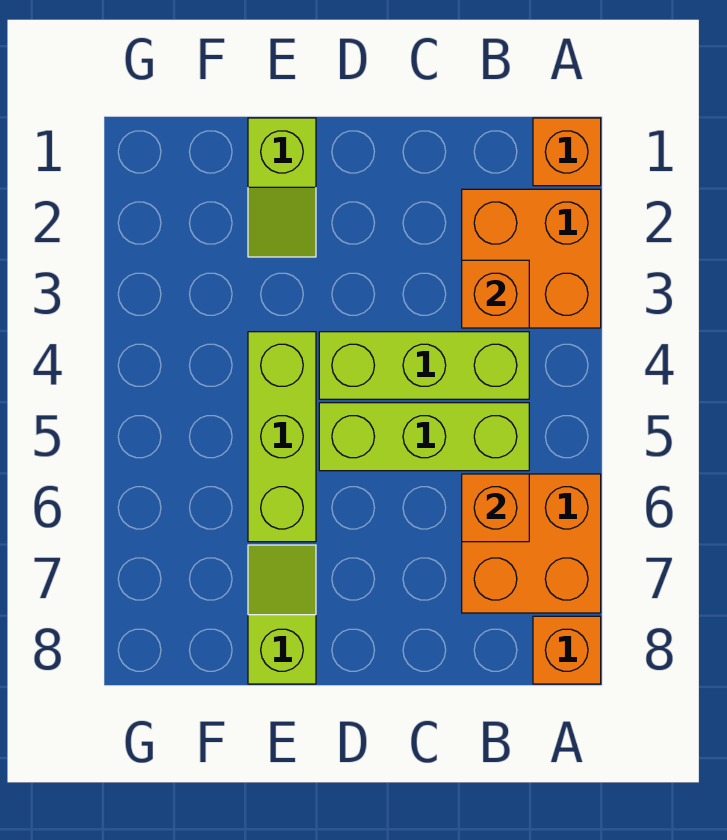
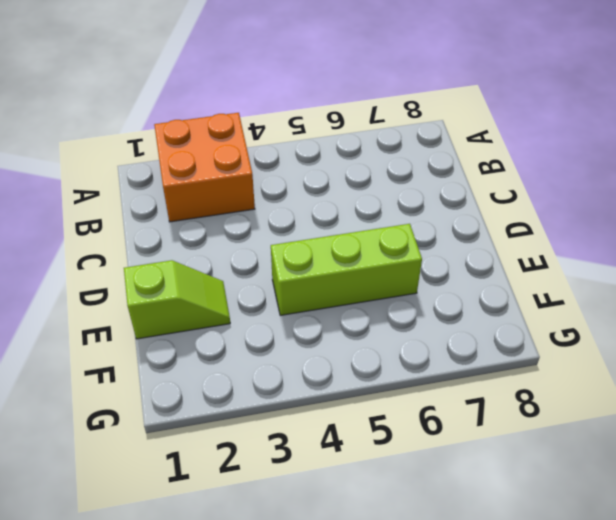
none -> orange 1x1 brick [533,118,601,186]
none -> orange 2x2 brick [462,474,601,613]

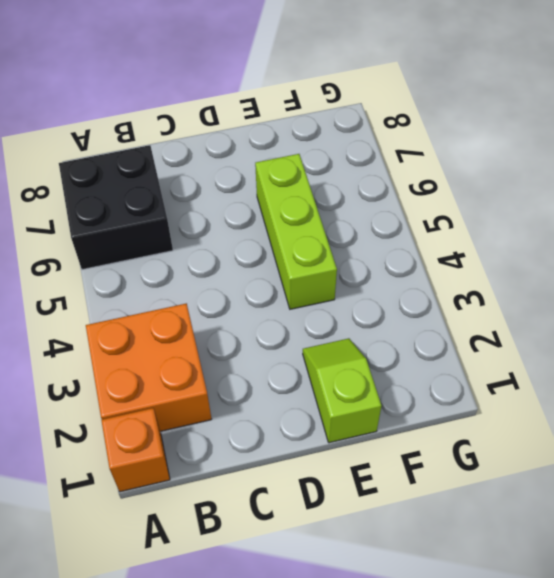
black 2x2 brick [59,145,173,270] -> orange 2x2 brick [462,474,601,613]
none -> orange 1x1 brick [533,616,601,684]
none -> lime 1x3 brick [319,332,529,399]

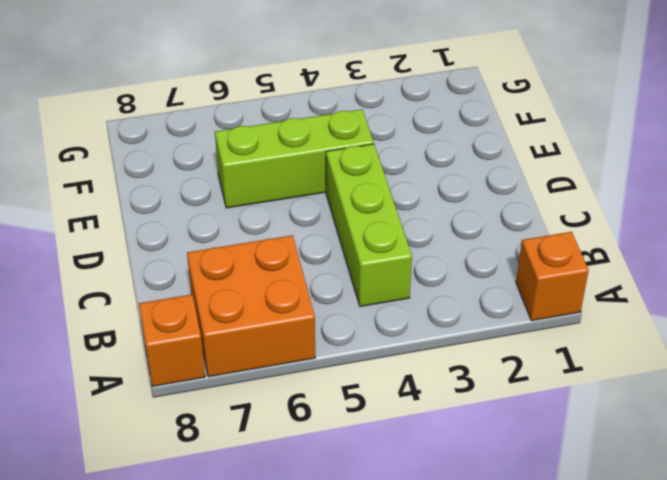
none -> orange 2x2 brick [462,189,601,328]
none -> lime 1x3 brick [319,403,529,471]

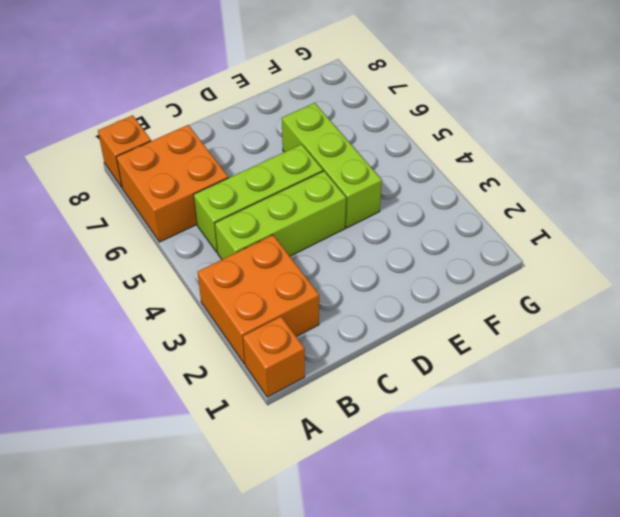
none -> lime 1x2 slope [248,118,316,257]
none -> lime 1x2 slope [248,545,316,684]

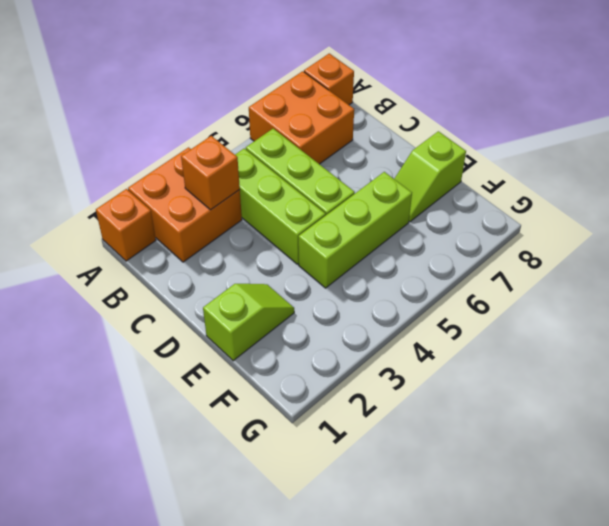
none -> orange 1x1 brick [462,474,529,542]

